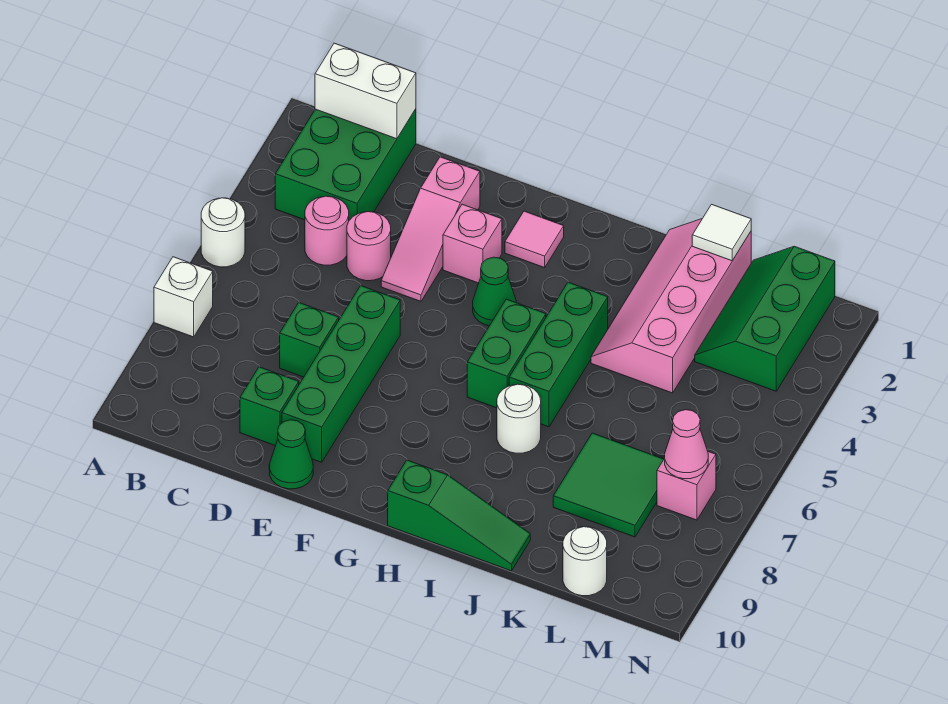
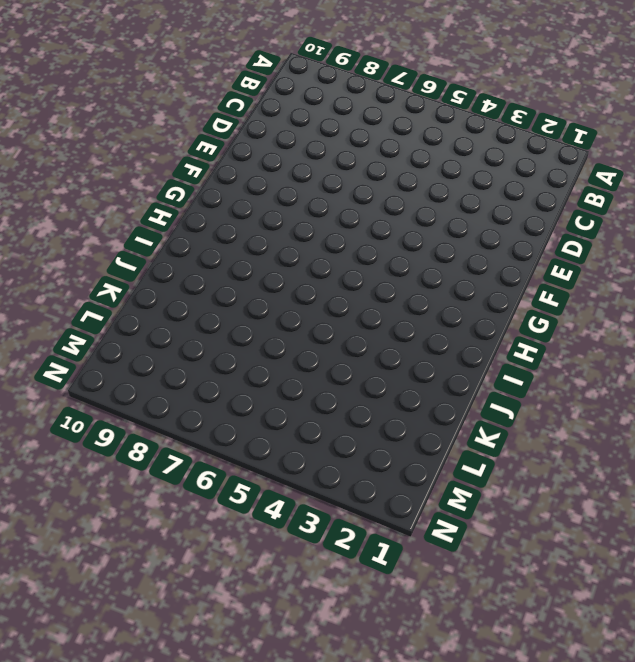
none -> white 1x1 round brick [201,198,245,267]
none -> white 1x1 brick [154,257,213,337]
none -> green 2x3 brick [275,109,416,220]

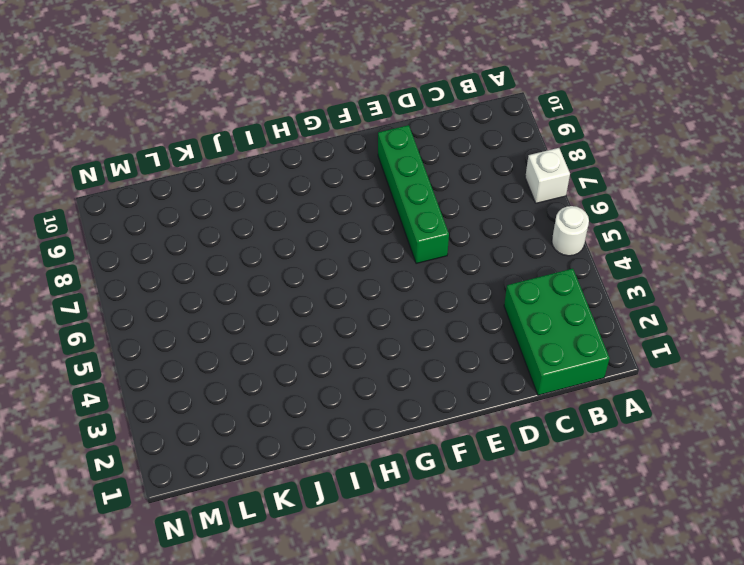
none -> pink 1x1 round brick [305,196,349,265]
none -> pink 1x1 round brick [347,212,391,281]
none -> green 1x1 brick [280,303,339,377]

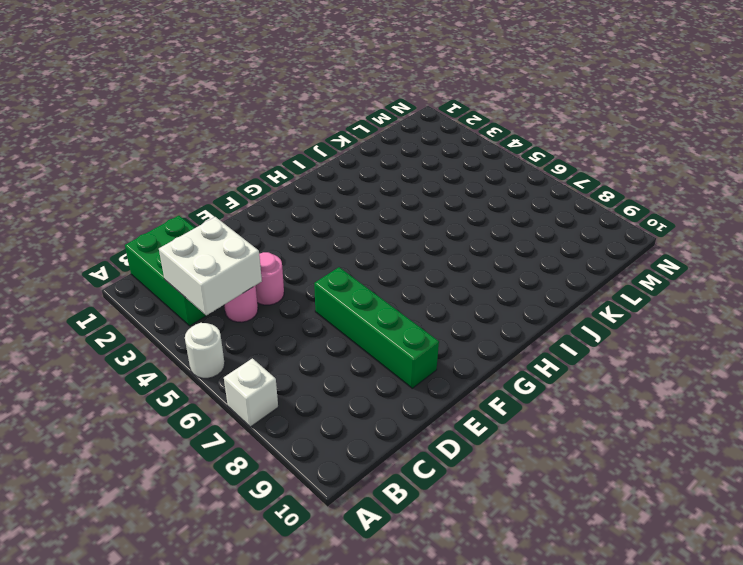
white 2x2 brick [159,217,262,316] -> none
none -> green 1x1 brick [280,303,339,377]
none -> green 1x1 brick [240,367,299,446]
none -> pink 1x3 slope [381,157,480,301]

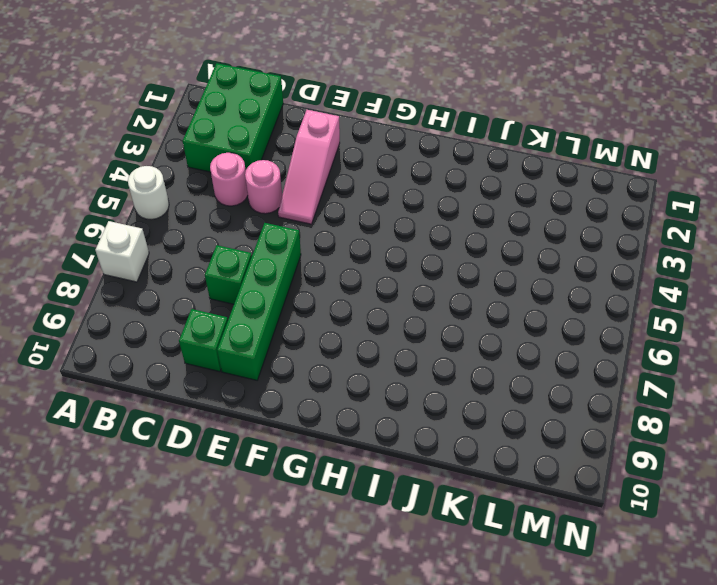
none -> green 1x1 cone [269,420,313,489]
none -> pink 1x1 brick [443,204,502,283]
none -> pink 1x1 tile [505,211,564,268]

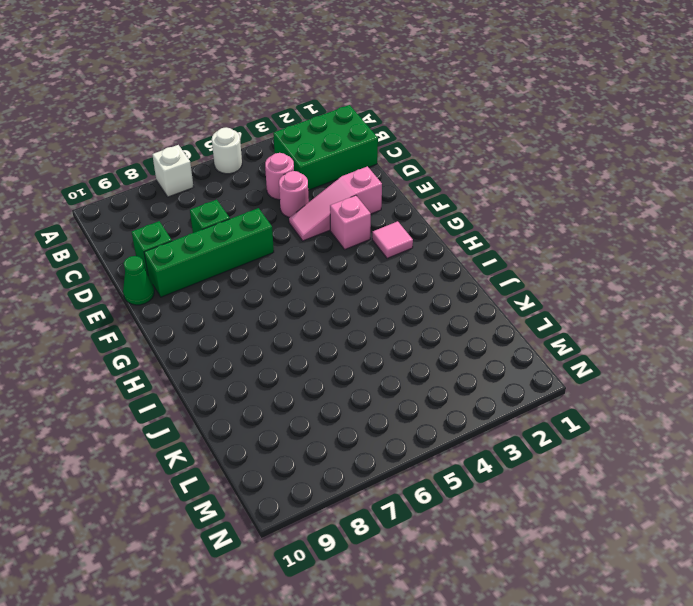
none -> green 1x1 cone [473,257,516,326]
none -> green 1x2 brick [467,299,546,408]
none -> green 1x3 slope [388,460,530,571]

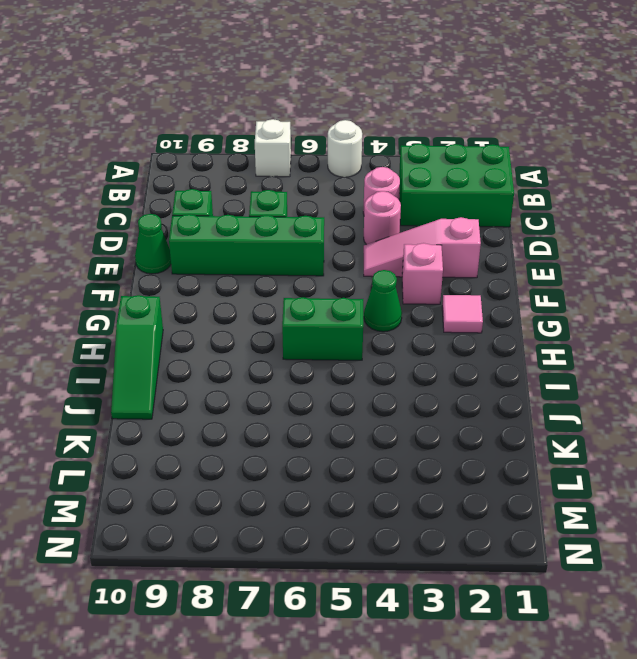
none -> green 1x3 brick [509,282,608,427]
none -> white 1x1 round brick [497,384,541,453]
none -> pink 2x4 slope [591,219,751,393]

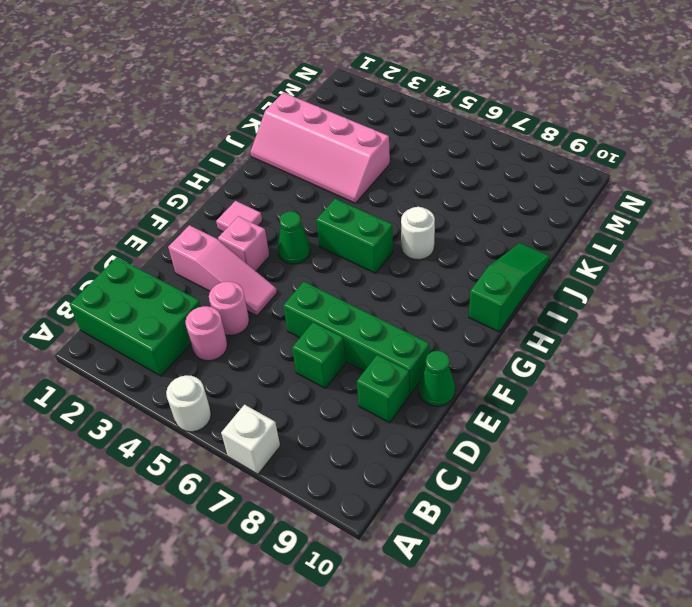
none -> green 1x3 brick [509,282,608,427]
none -> green 2x2 tile [553,433,664,537]
none -> green 2x3 slope [695,246,835,391]

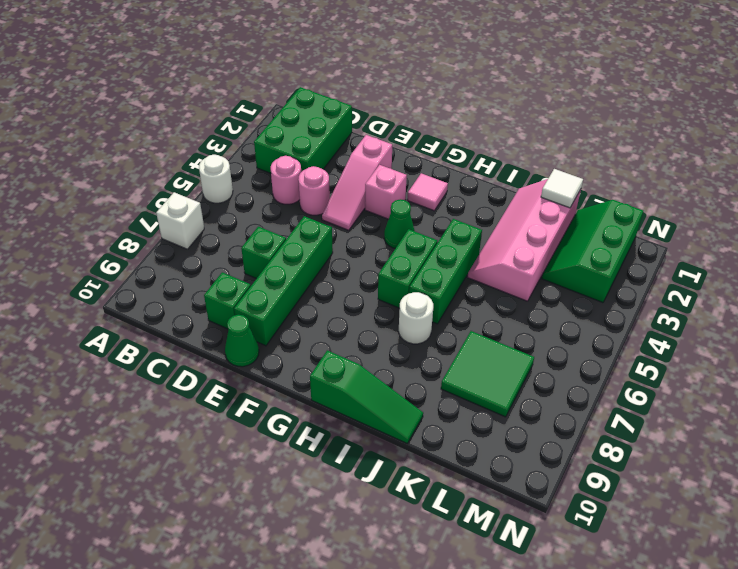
none -> white 1x1 round brick [563,527,607,596]
none -> pink 1x1 brick [657,452,716,520]
none -> white 1x2 brick [315,43,416,139]

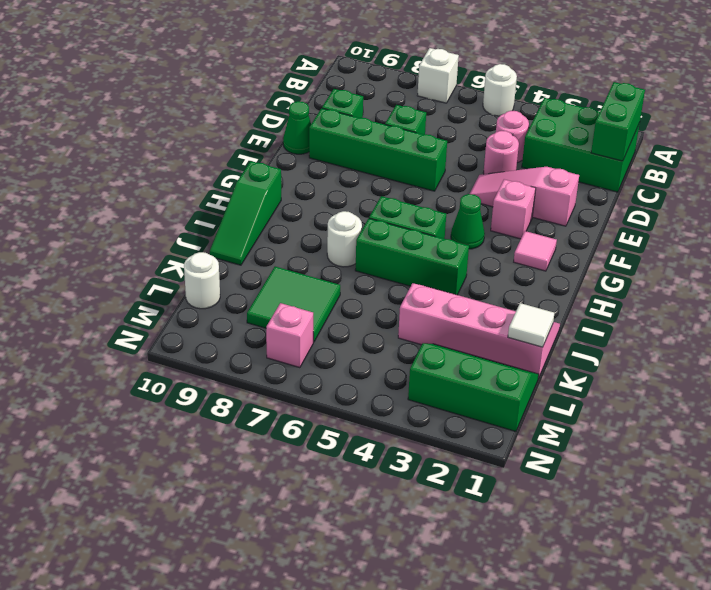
green 1x2 brick [591,82,645,161] -> white 1x2 brick [315,43,416,139]
none -> pink 1x1 cone [665,410,708,479]

